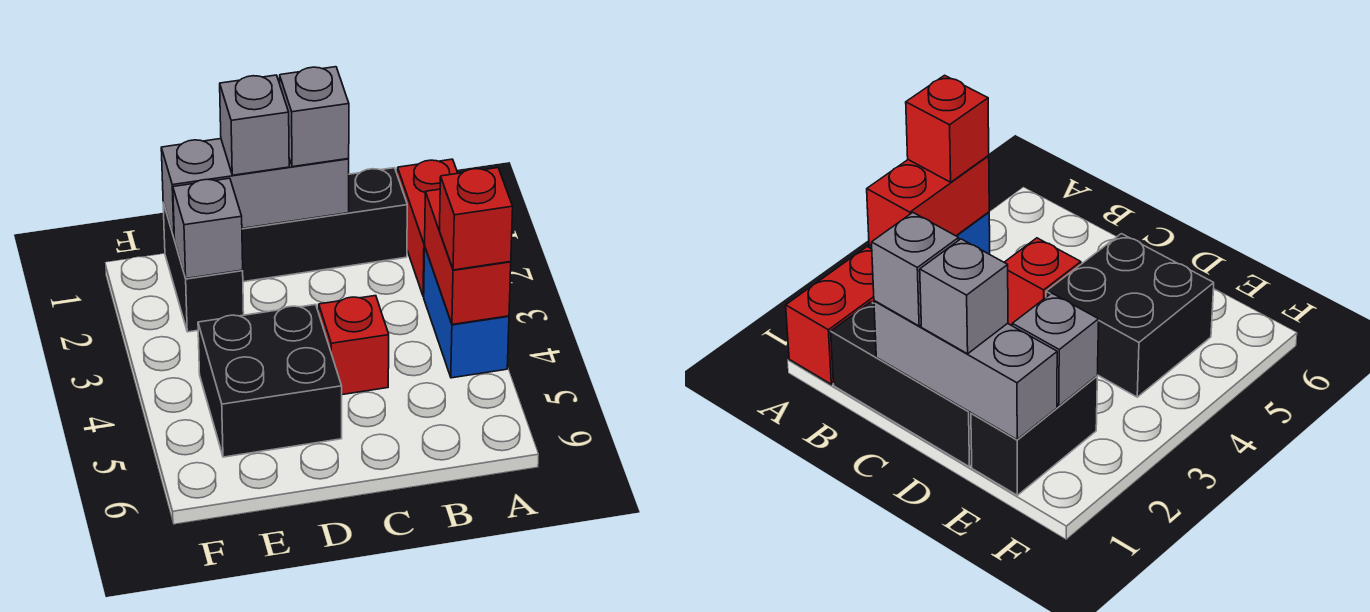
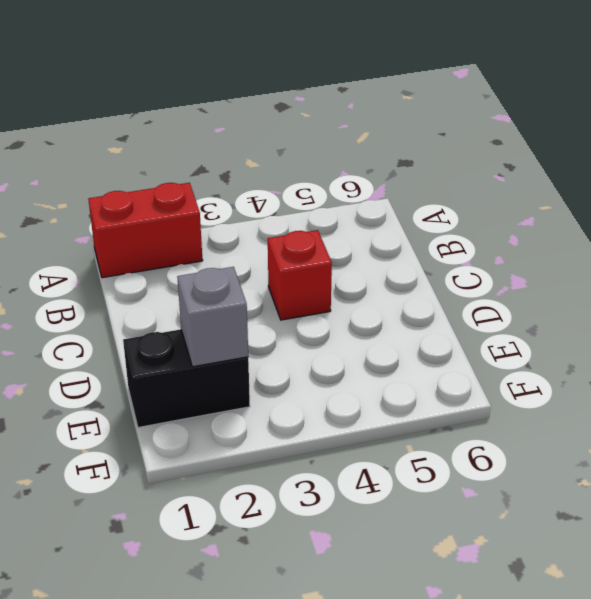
none -> blue 1x2 brick [424,248,509,378]
none -> black 1x3 brick [242,168,407,282]
none -> black 2x2 brick [198,305,342,457]

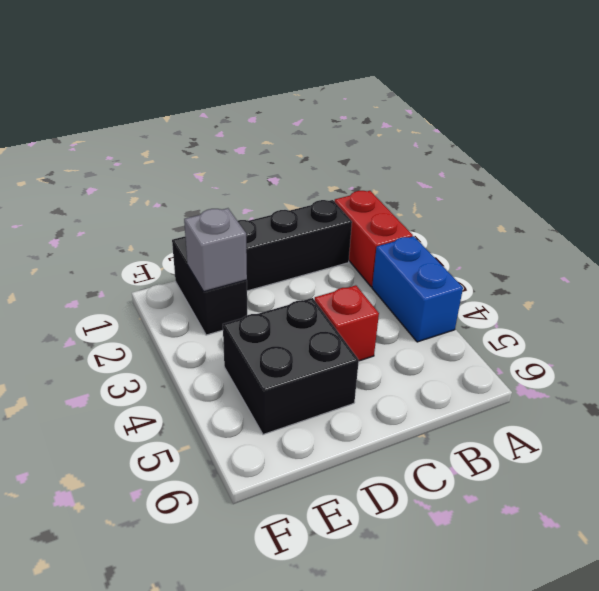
none -> red 1x2 brick [425,189,511,325]
none -> grey 1x3 brick [161,139,349,238]
none -> red 1x1 brick [440,168,513,270]

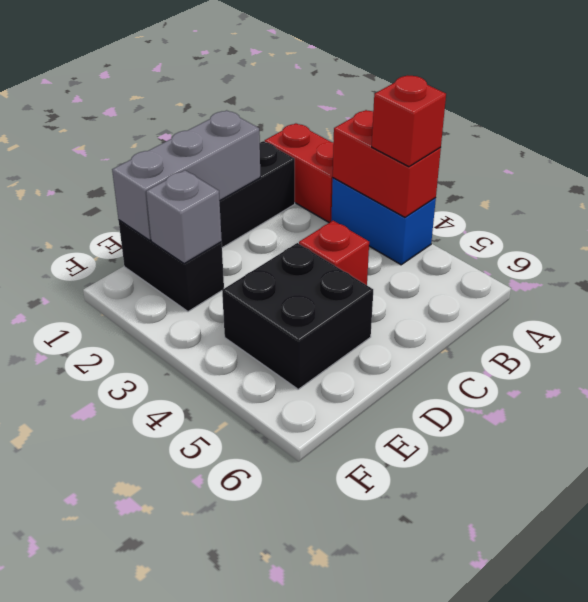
none -> grey 1x1 brick [280,67,349,167]
none -> grey 1x1 brick [220,75,289,175]

